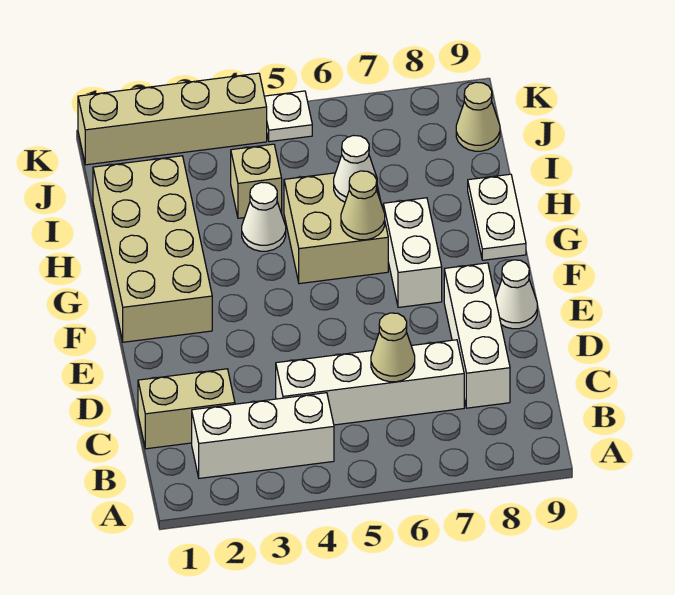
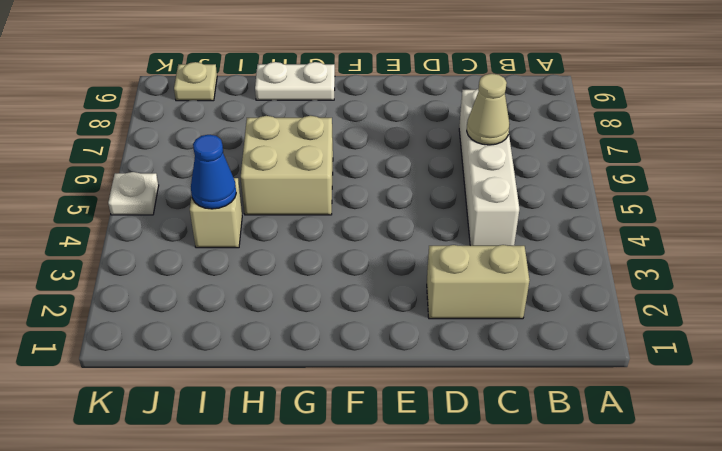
tan 1x2 brick [427,245,530,319] -> tan 1x2 brick turned to [138,369,235,449]
blue 1x1 cone [191,135,236,209] -> none
tan 1x1 plate [174,62,217,101] -> tan 1x1 cone [456,82,500,151]
none -> white 1x3 brick [192,393,334,478]
none -> white 1x3 brick [444,263,510,408]
none -> white 1x1 cone [496,260,537,329]

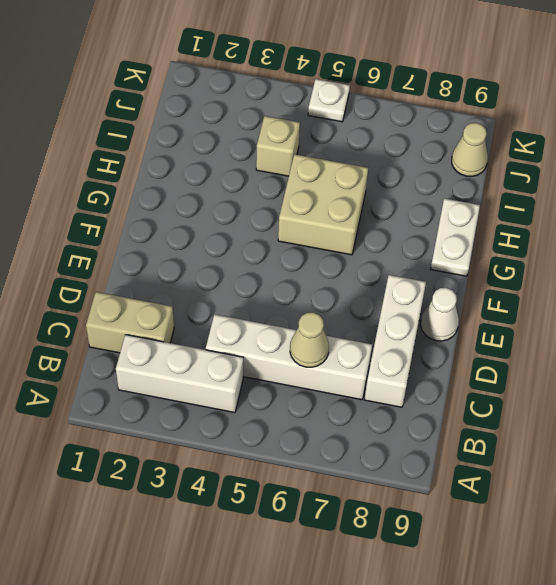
none -> tan 2x4 brick [93,156,212,342]
none -> white 1x2 brick [383,198,442,307]
none -> white 1x1 cone [242,182,286,251]

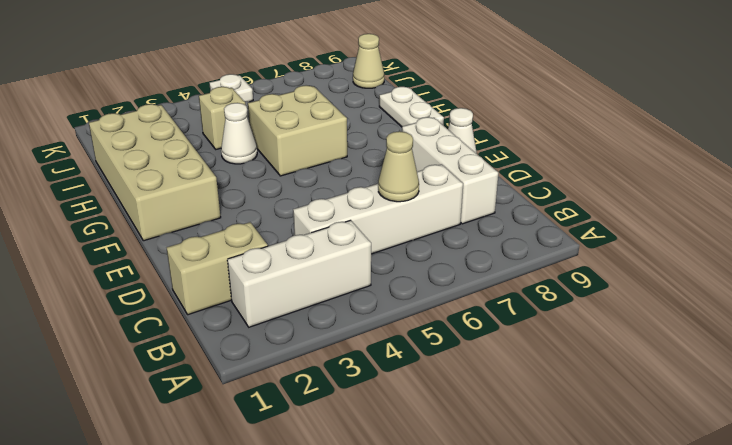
none -> white 1x2 brick [383,198,442,307]
none -> tan 1x4 brick [78,73,267,165]
none -> tan 1x1 cone [341,171,385,240]

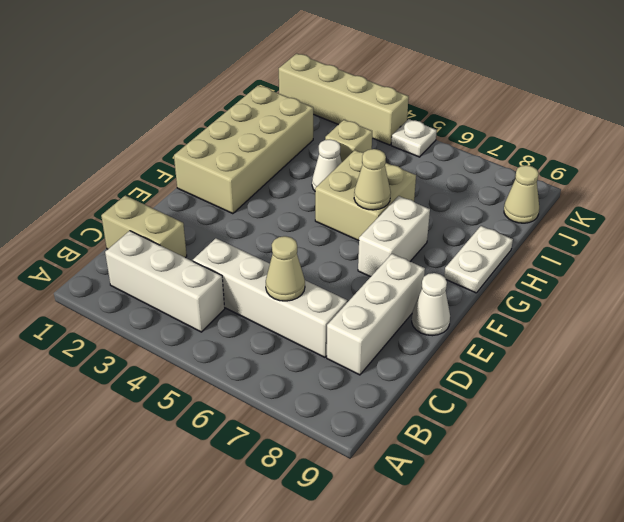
none -> white 1x1 cone [334,135,377,202]

